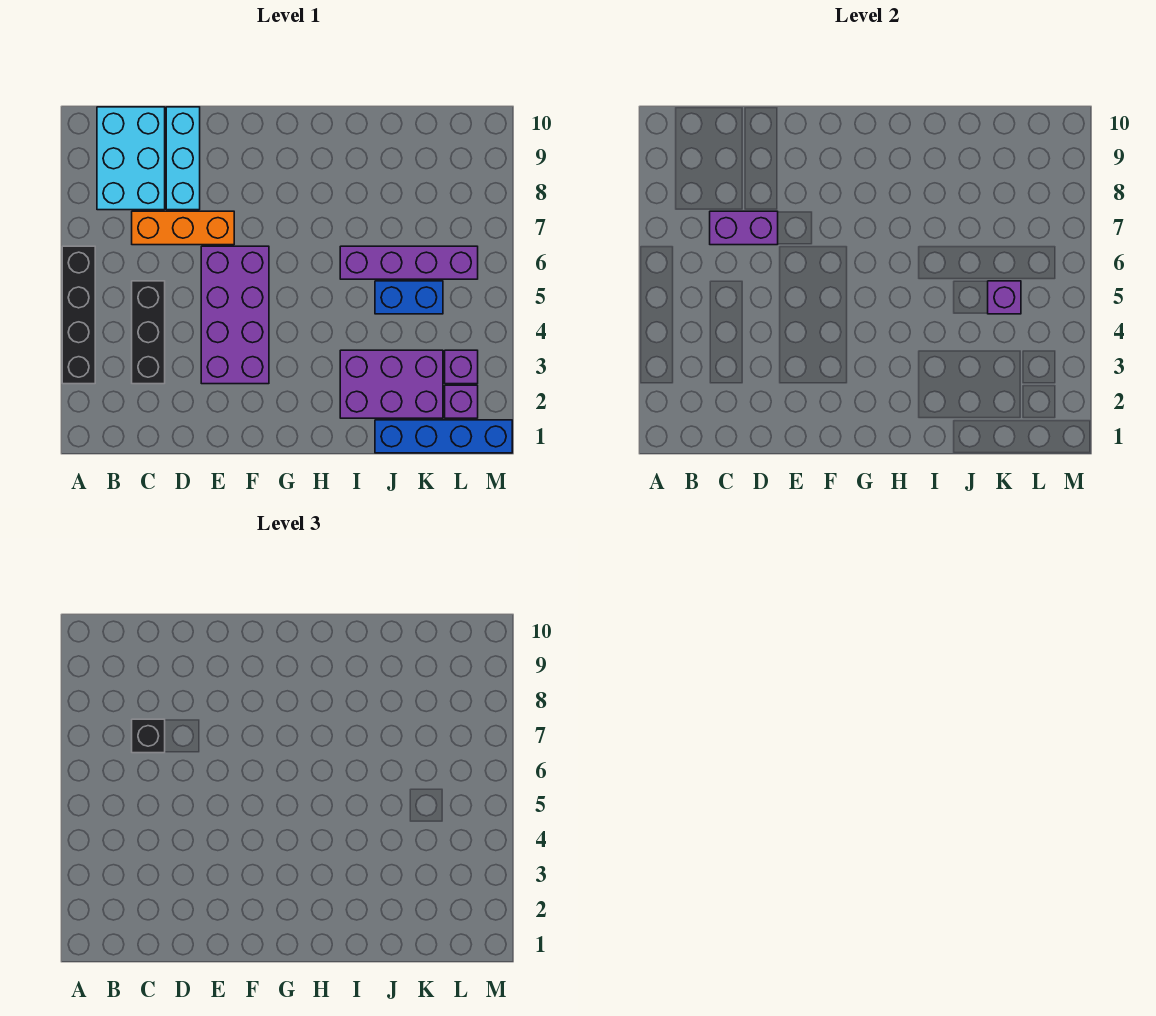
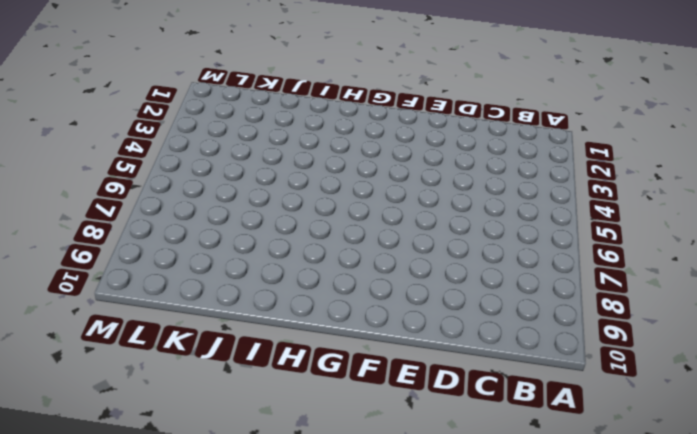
none -> black 1x4 brick [62,246,95,384]
none -> cyan 2x3 brick [97,107,165,210]
none -> black 1x3 brick [132,281,165,384]

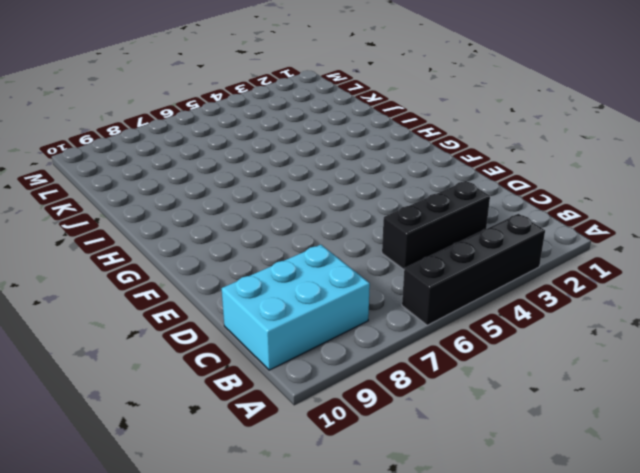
none -> orange 1x3 brick [132,211,234,245]
none -> cyan 1x3 brick [166,107,200,210]
none -> purple 2x4 brick [201,246,269,384]

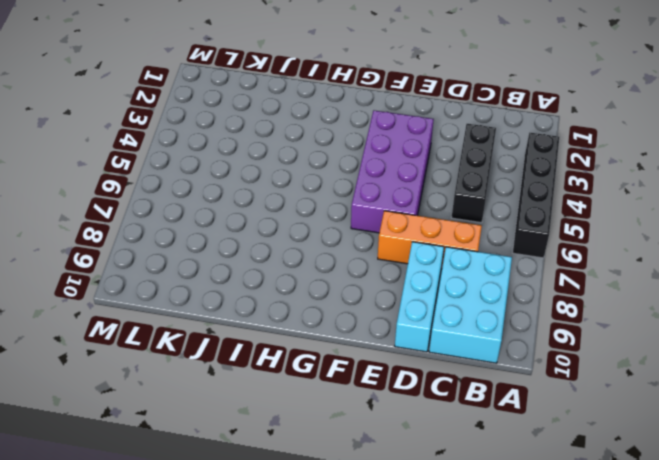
none -> purple 2x3 brick [340,350,443,418]
none -> purple 1x4 brick [340,246,478,279]
none -> blue 1x4 brick [375,420,512,453]

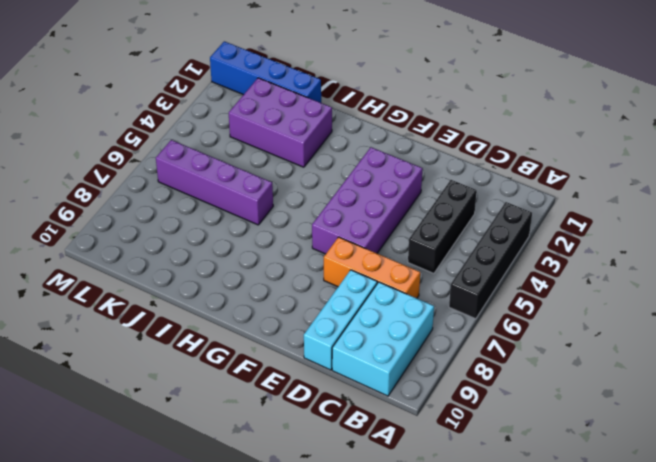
none -> blue 1x2 brick [375,281,443,314]
none -> purple 1x1 brick [445,385,478,418]
none -> purple 1x1 brick [445,350,478,384]

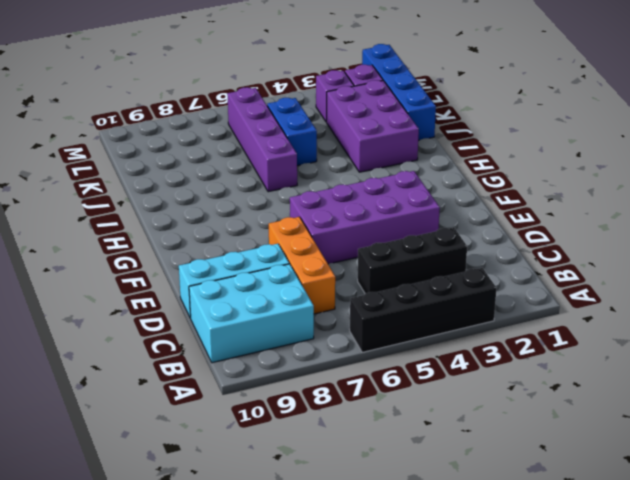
none -> purple 1x2 brick [710,211,778,245]
none -> purple 1x1 brick [988,281,1021,314]
none -> black 1x1 brick [132,719,165,753]

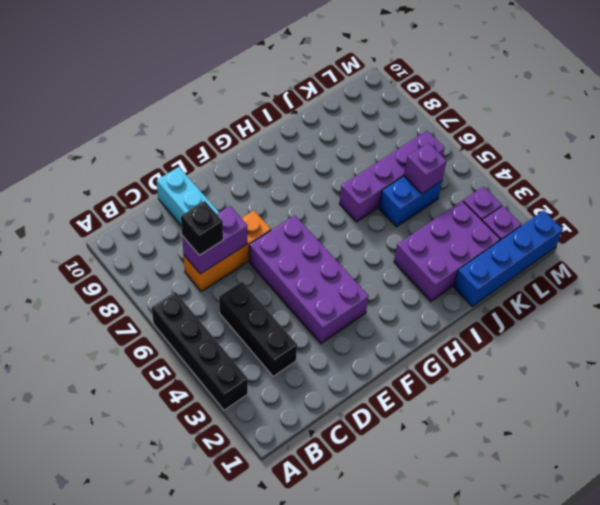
none -> cyan 2x3 brick [97,107,165,210]

